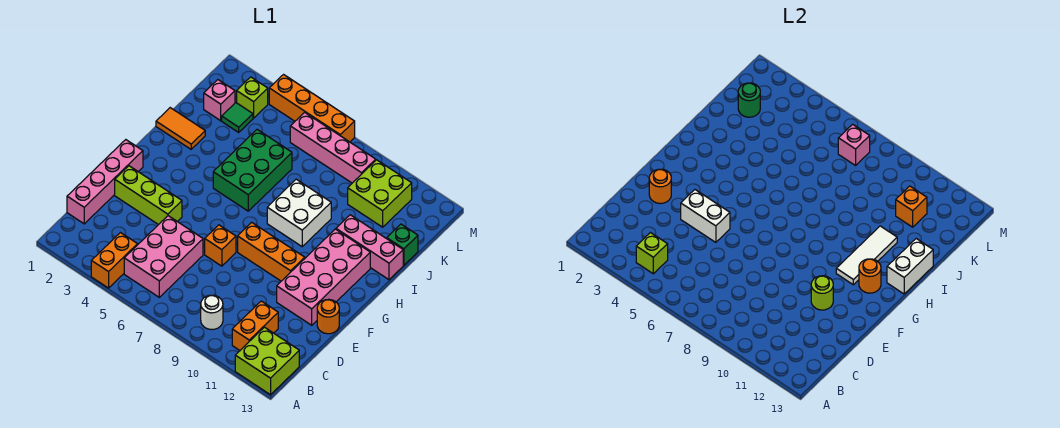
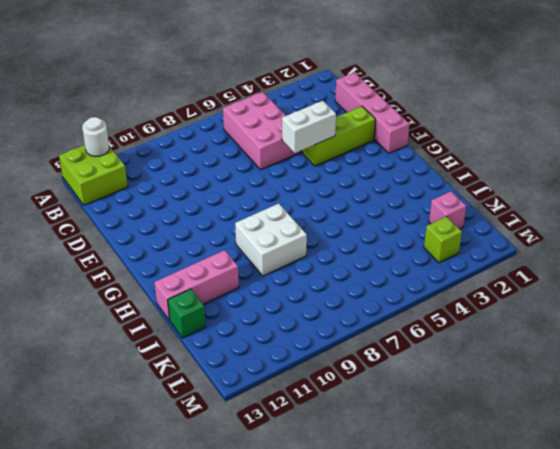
white 1x1 round brick [82,117,109,157] -> white 1x1 round brick moved to [201,295,223,330]
none -> orange 1x2 brick [91,233,138,288]
none -> orange 1x2 brick [232,301,278,350]
none -> orange 1x1 brick [205,225,236,266]
none -> pink 2x4 brick [277,229,370,325]

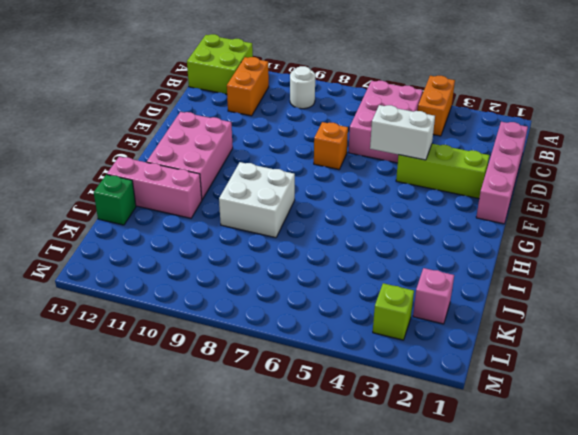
pink 2x3 brick [147,112,233,199] -> pink 2x4 brick [277,229,370,325]
none -> orange 1x1 round brick [317,299,339,334]
none -> orange 1x3 brick [238,222,305,281]
none -> green 2x3 brick [213,130,292,211]
none -> orange 1x2 tile [156,108,205,149]

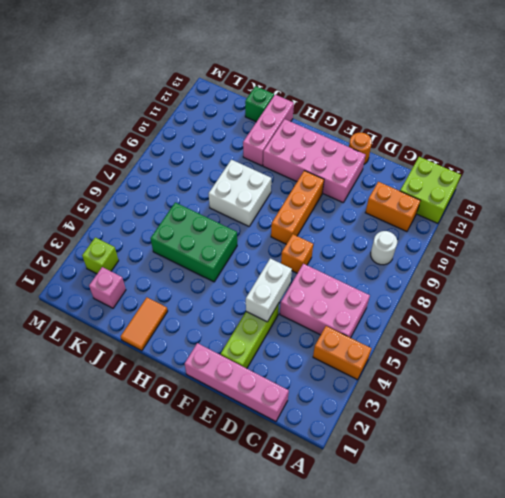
none -> green 1x1 tile [222,103,253,132]
none -> lime 2x2 brick [348,160,412,227]
none -> pink 1x4 brick [290,112,376,183]
none -> orange 1x4 brick [269,75,355,142]

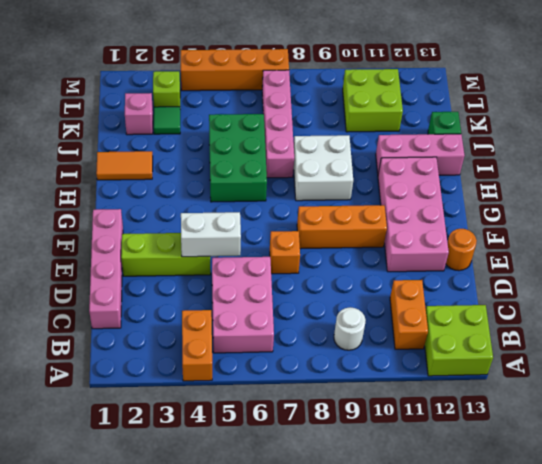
pink 1x4 brick [262,70,294,178] -> pink 1x4 brick turned to [290,112,376,183]
none -> lime 1x1 brick [636,233,668,274]
none -> orange 1x1 round brick [649,169,671,204]
none -> lime 1x1 round brick [811,276,833,310]
none -> white 1x3 tile [836,226,897,285]

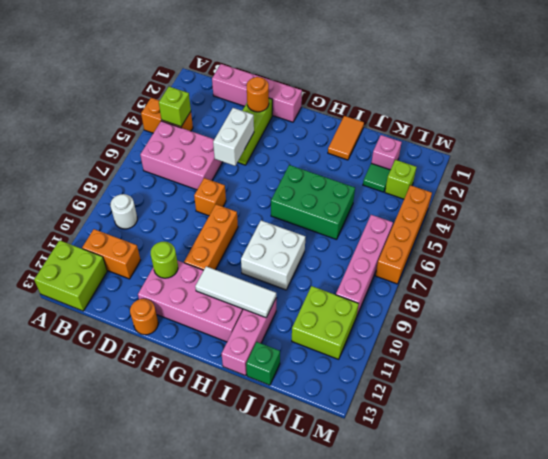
none -> orange 1x1 round brick [859,259,881,293]
none -> white 1x2 brick [887,239,933,294]
none -> green 1x1 round brick [738,83,760,117]
none -> orange 1x1 brick [896,186,927,227]

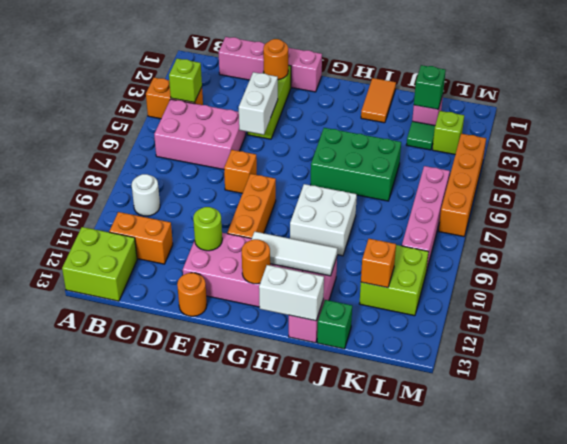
green 1x1 brick [414,65,446,109] -> green 1x1 round brick [738,83,760,117]
none -> pink 1x1 brick [838,124,870,165]

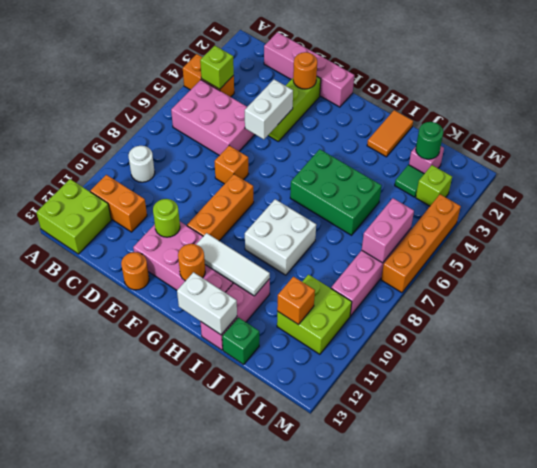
pink 1x2 brick [362,198,414,263] -> pink 1x1 brick [838,124,870,165]

